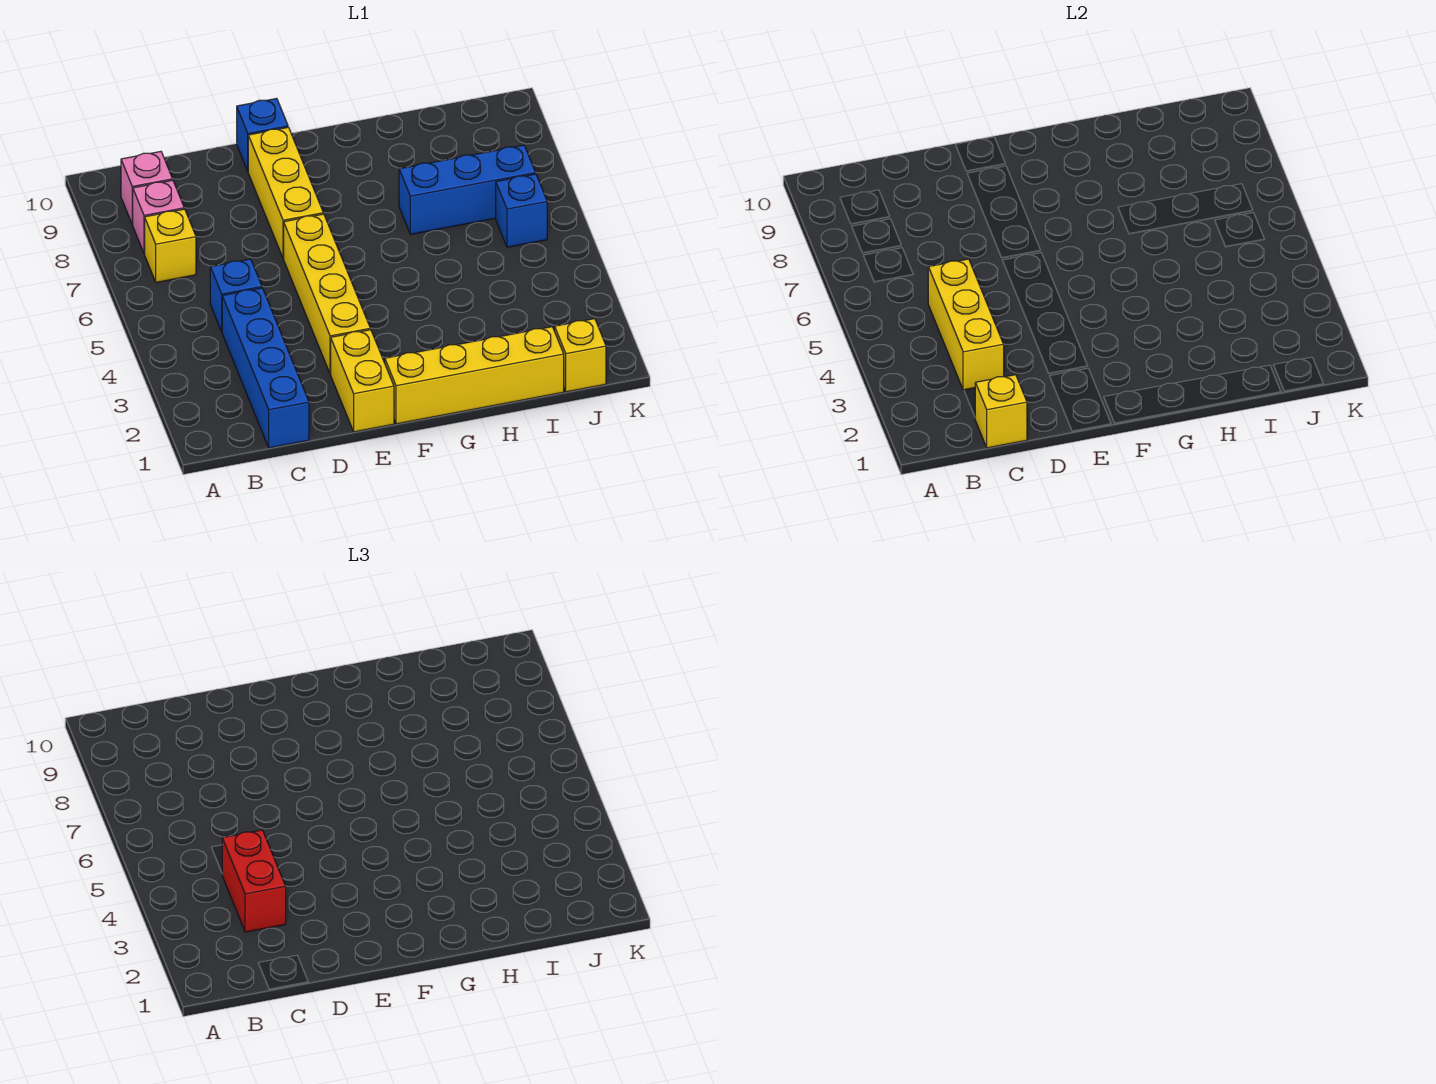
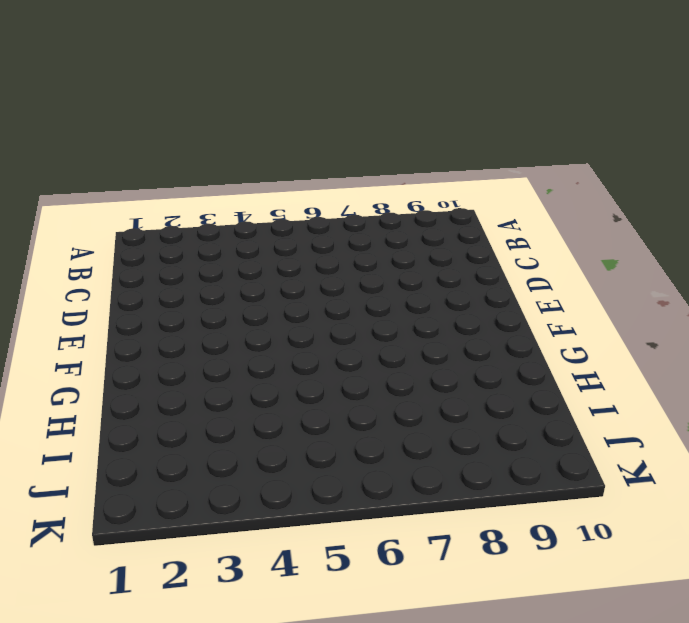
none -> yellow 1x1 brick [145,209,196,282]
none -> pink 1x1 brick [132,180,184,254]
none -> pink 1x1 brick [121,152,173,224]

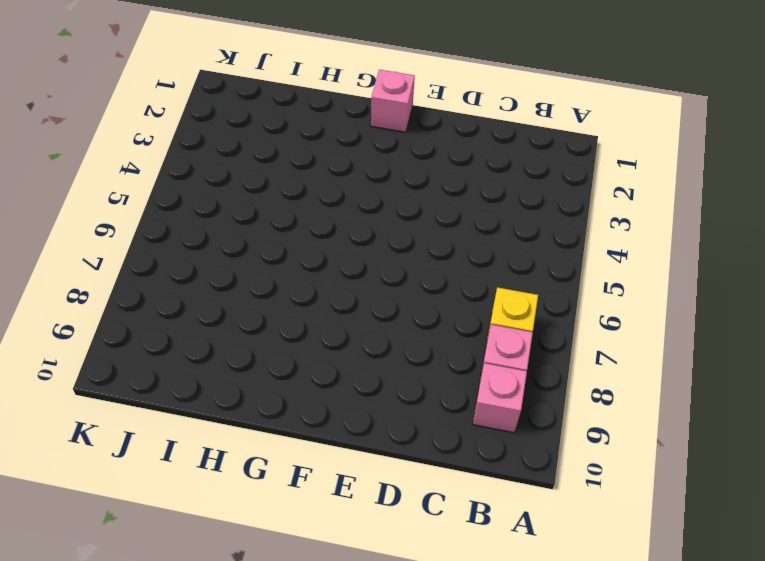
pink 1x1 brick [371,70,415,132] -> yellow 1x4 brick [385,327,564,424]
none -> blue 1x4 brick [222,288,309,448]
none -> blue 1x1 brick [210,259,262,332]
none -> yellow 1x2 brick [331,330,394,432]

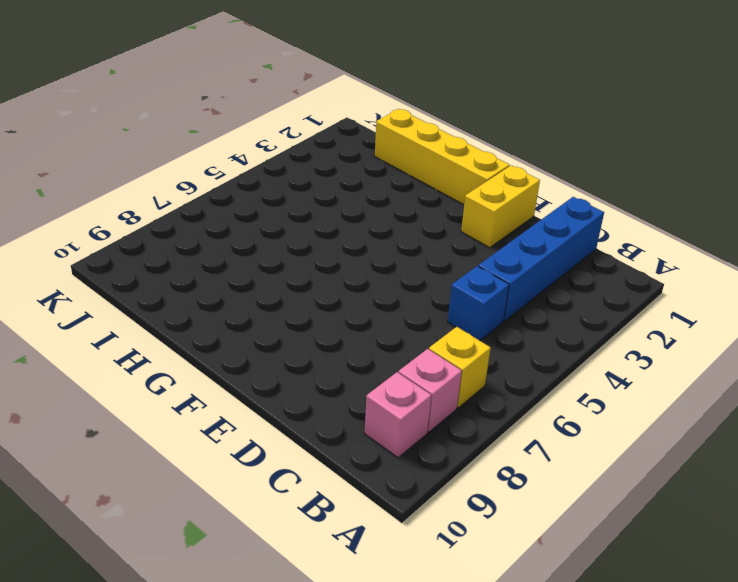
none -> yellow 1x4 brick [284,214,370,374]
none -> yellow 1x3 brick [248,127,323,258]
none -> blue 1x1 brick [237,98,288,171]

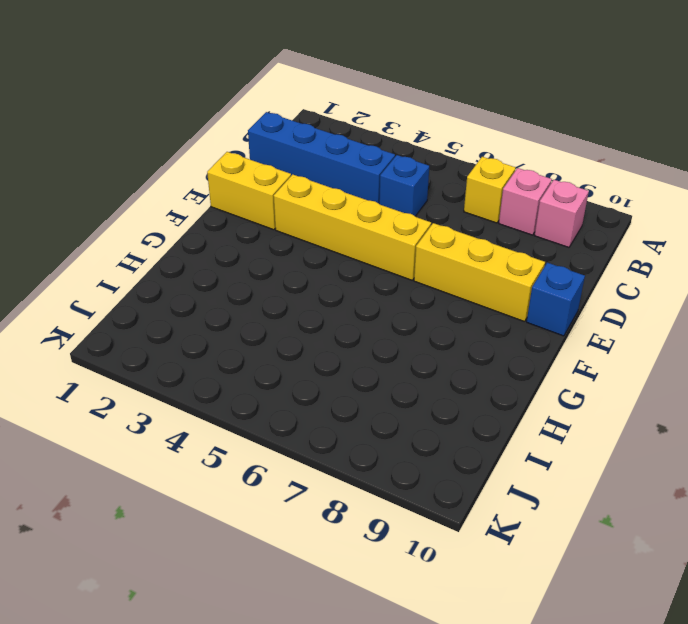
none -> yellow 1x4 brick [385,327,564,424]
none -> blue 1x3 brick [399,145,536,234]
none -> yellow 1x1 brick [555,319,606,392]

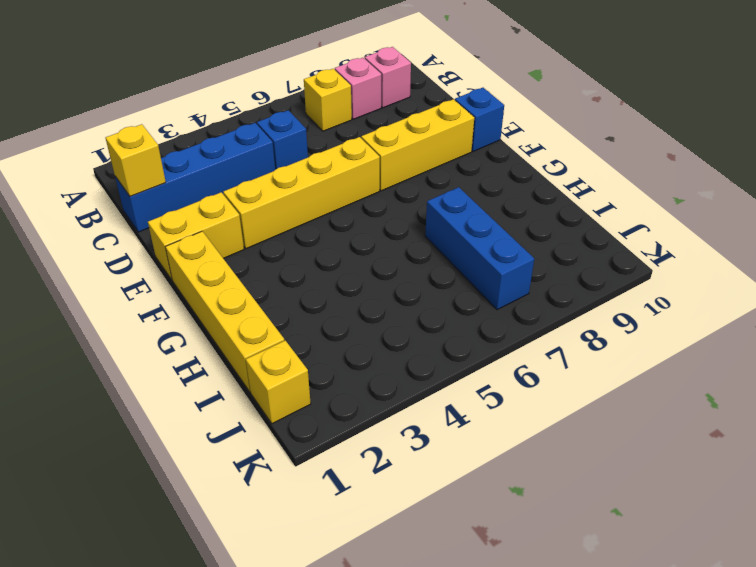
none -> blue 1x1 brick [496,174,547,247]
none -> yellow 1x3 brick [928,259,1004,390]
none -> red 1x2 brick [222,830,286,932]

